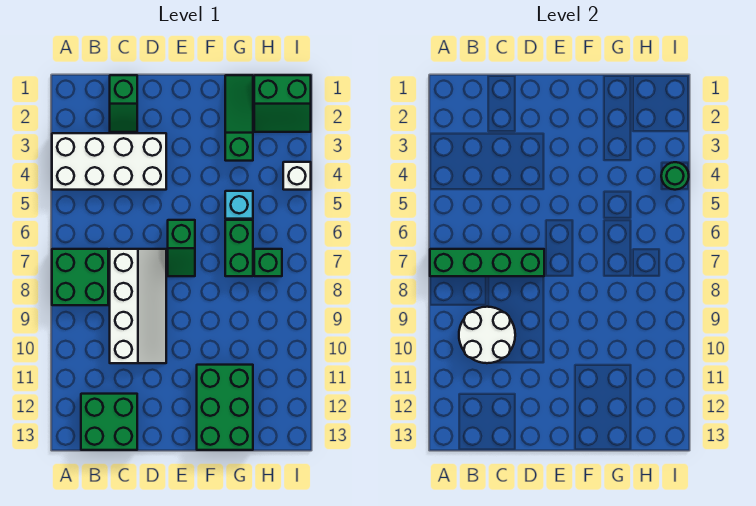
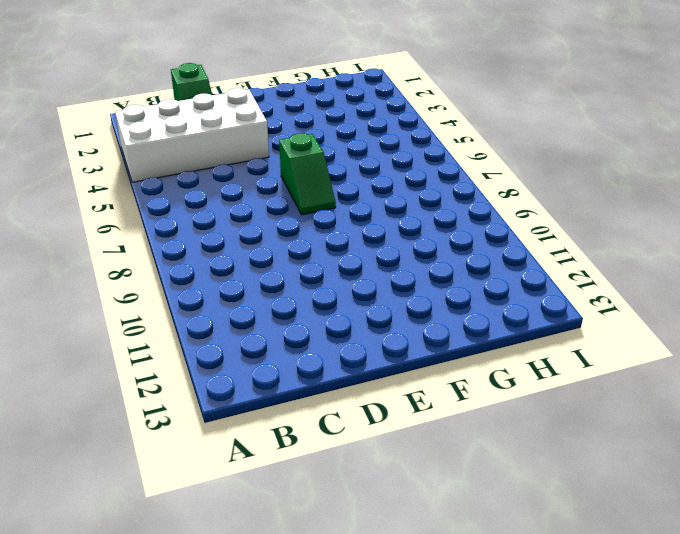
none -> green 2x2 brick [52,249,108,305]
none -> green 2x2 brick [81,394,137,450]
none -> white 2x4 slope [110,249,166,363]

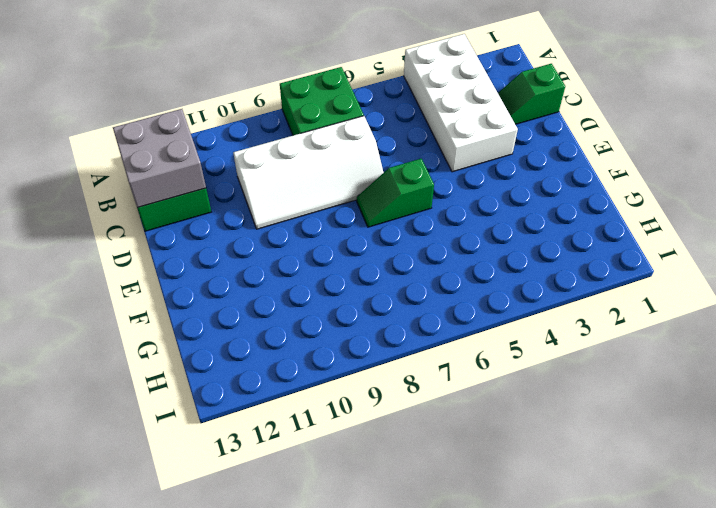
grey 2x2 brick [113,109,206,208] -> none
none -> green 2x3 brick [197,365,253,450]
none -> green 1x3 slope [225,75,253,161]
none -> cyan 1x1 brick [225,191,253,219]

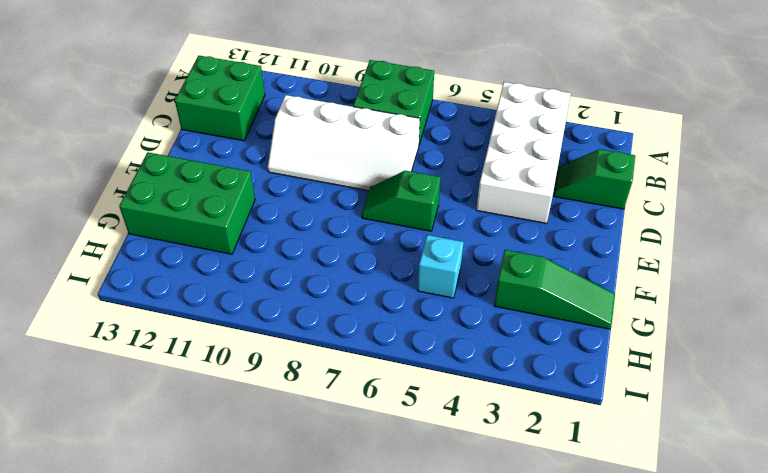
none -> green 1x2 brick [225,220,253,276]
none -> green 2x2 slope [254,75,311,132]
none -> green 1x1 brick [254,249,282,276]

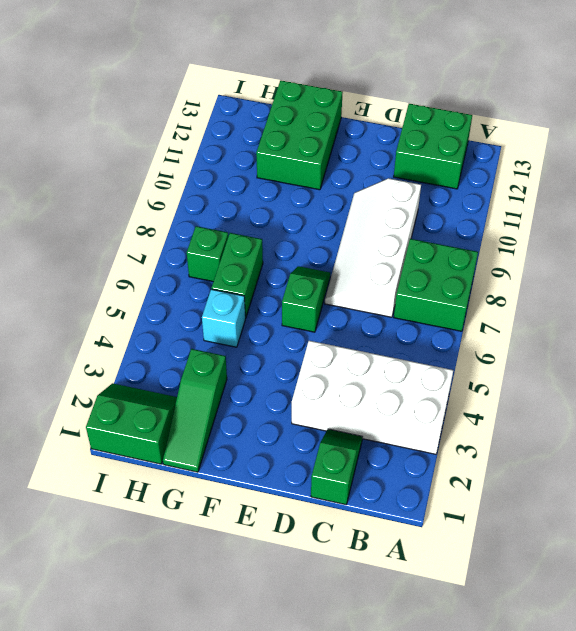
none -> white 1x1 brick [283,162,311,190]
none -> green 1x4 brick [430,249,544,276]
none -> white 2x2 round brick [459,307,515,363]

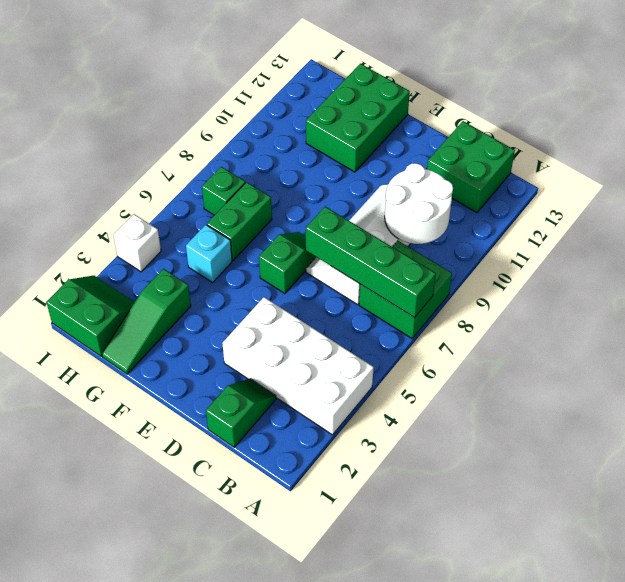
none -> green 1x1 round brick [661,162,689,190]

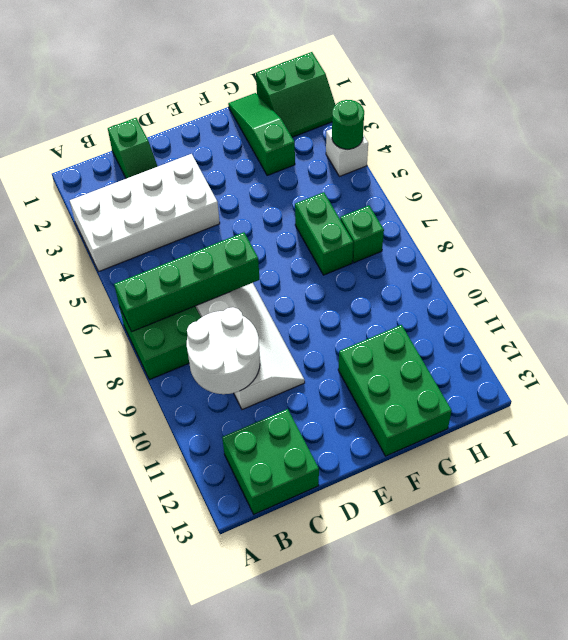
none -> green 1x2 slope [168,220,195,276]
none -> cyan 1x1 brick [225,191,253,219]

